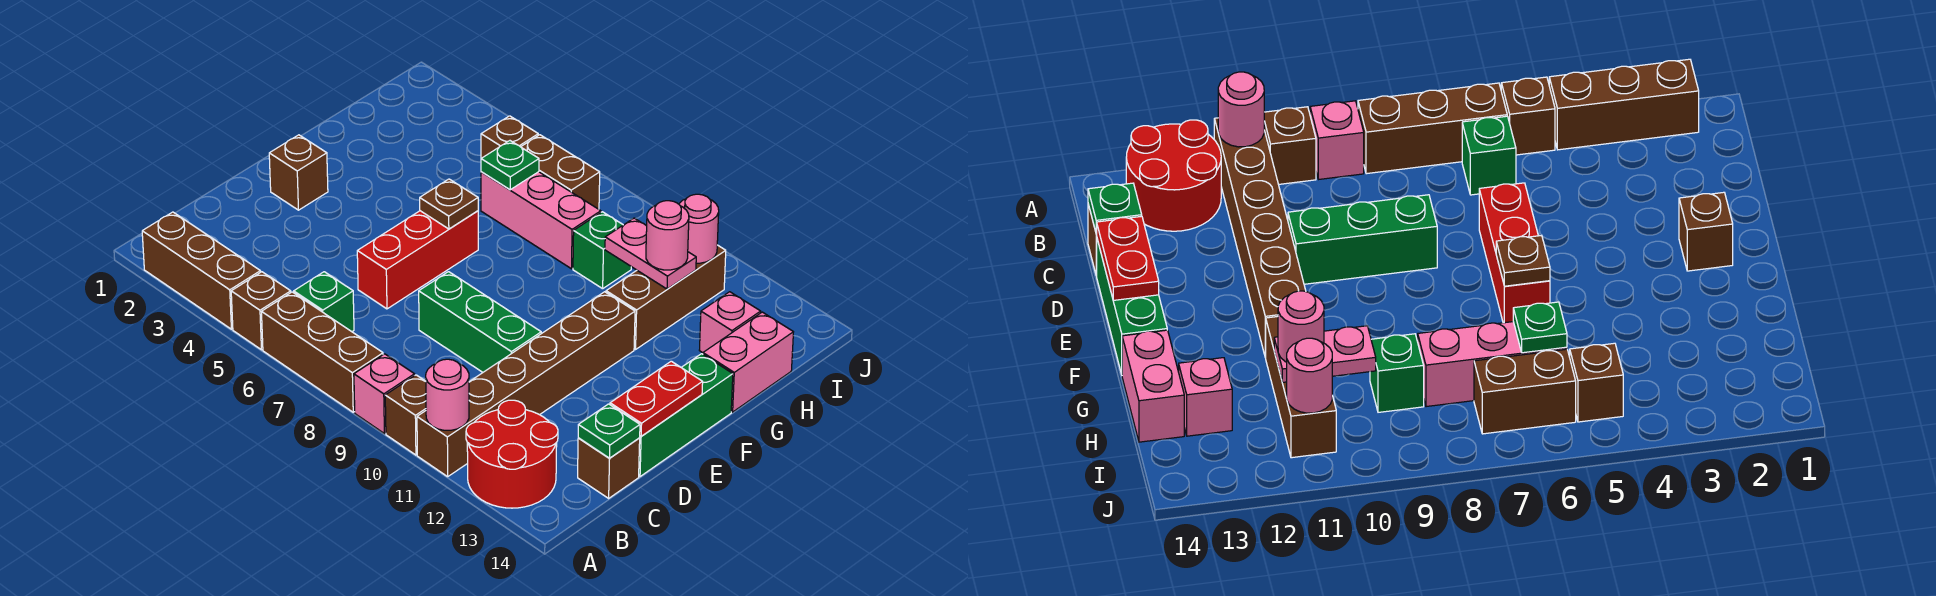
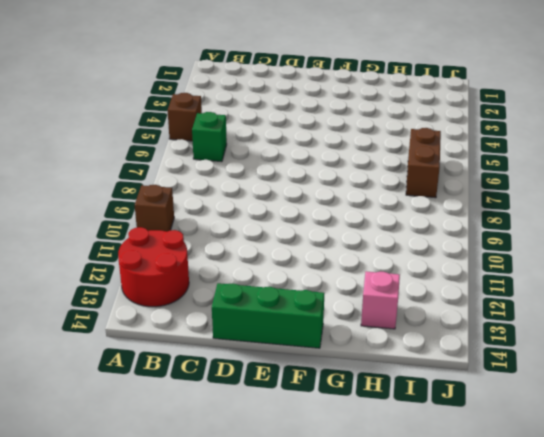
none -> brown 1x3 brick [142,212,261,329]
none -> brown 1x3 brick [262,292,383,412]
none -> pink 1x1 brick [354,354,415,434]

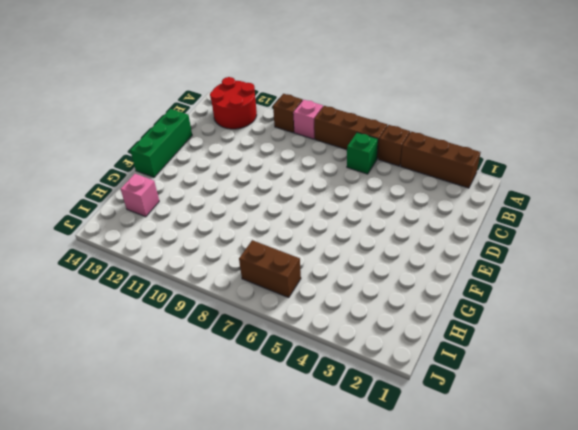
none -> brown 1x6 brick [417,292,635,477]
none -> brown 1x1 brick [578,438,640,498]
none -> red 1x3 brick [357,211,478,309]

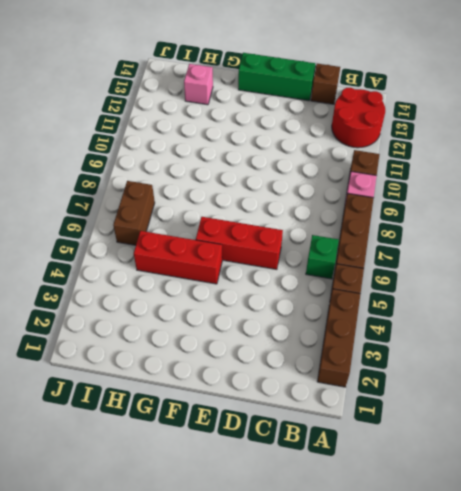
red 1x3 brick [134,231,222,284] -> none
none -> brown 1x6 brick [417,292,635,477]
none -> green 1x3 brick [419,272,541,372]
none -> brown 1x1 brick [269,135,328,210]

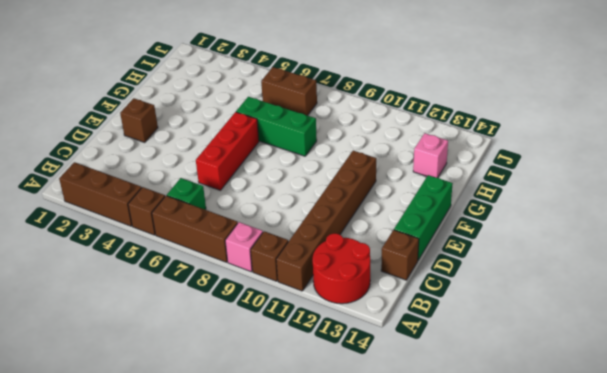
green 1x3 brick [236,97,317,156] -> green 1x3 brick moved to [419,272,541,372]
none -> brown 1x3 brick [606,245,726,349]
none -> pink 1x2 brick [703,312,793,412]
none -> pink 1x3 brick [481,172,601,269]

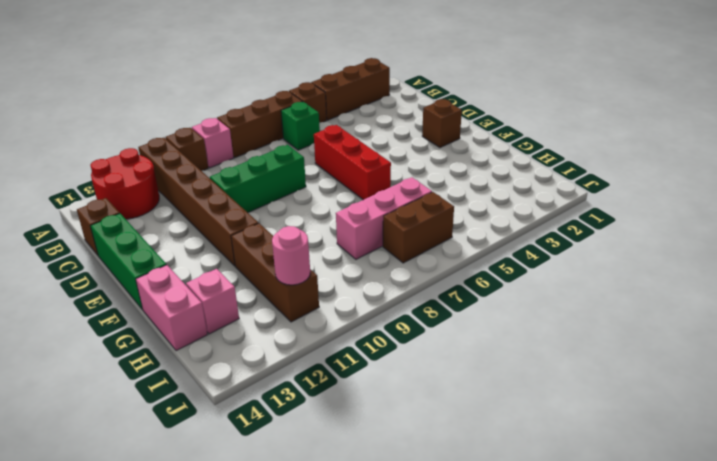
none -> green 1x1 brick [573,212,631,289]
none -> brown 1x1 brick [481,116,538,158]
none -> pink 1x1 round brick [426,359,469,430]

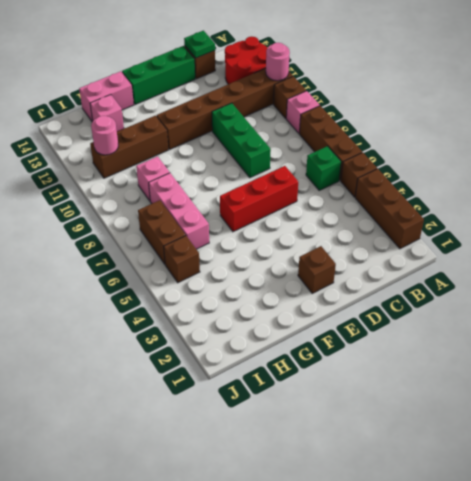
pink 1x1 brick [136,156,170,201] -> green 1x1 brick [573,212,631,289]
none -> red 1x2 plate [610,361,703,436]
none -> brown 1x1 plate [420,179,478,229]
none -> green 1x1 plate [481,141,539,190]

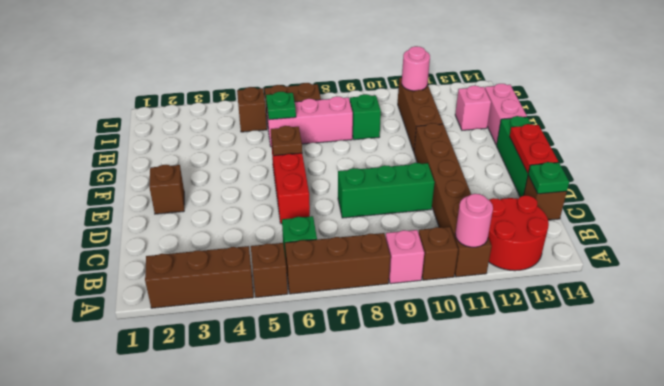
none -> pink 1x2 plate [605,218,696,289]
none -> pink 1x1 round brick [646,201,689,270]

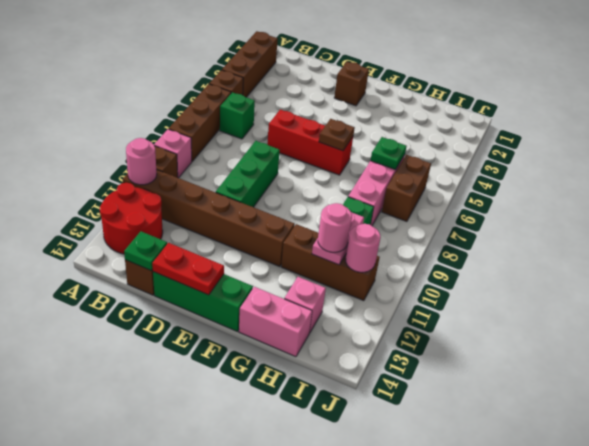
none -> brown 1x1 brick [481,116,538,158]

